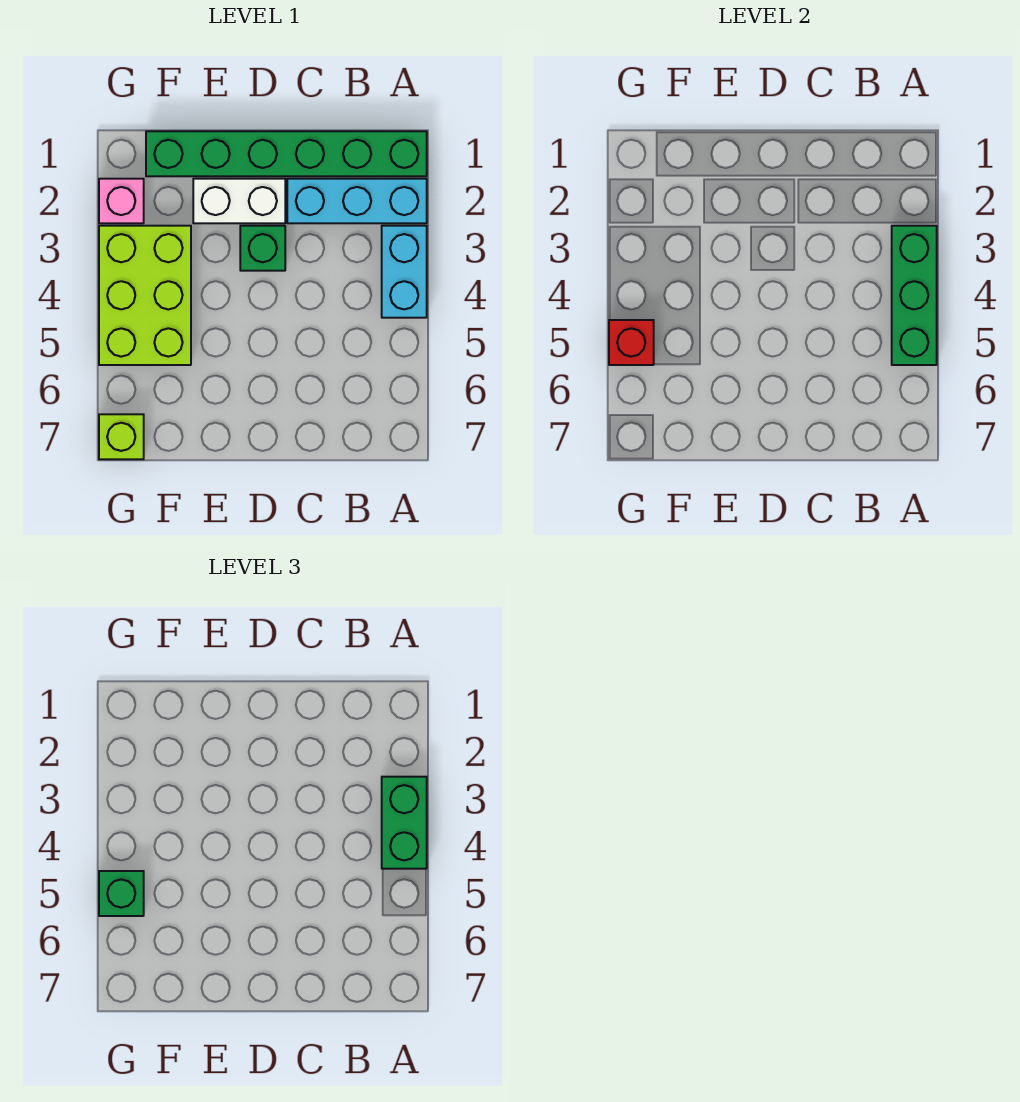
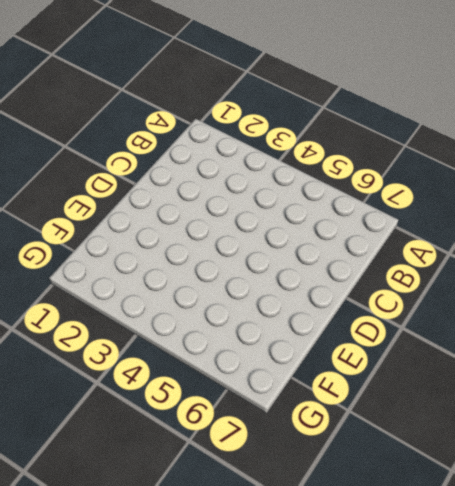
none -> green 1x6 brick [146,131,427,176]
none -> cyan 1x3 brick [287,179,427,223]
none -> cyan 1x2 brick [382,226,427,318]

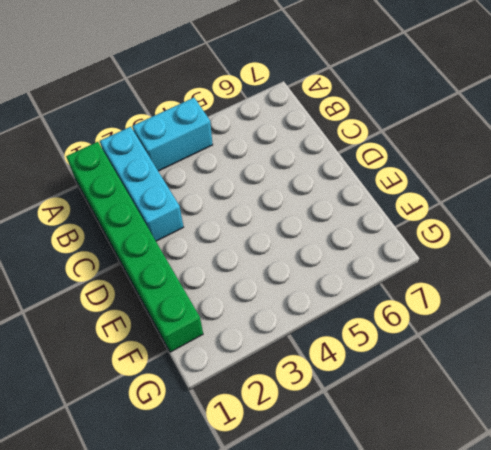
none -> white 1x2 brick [193,179,285,223]
none -> green 1x1 brick [240,226,285,271]
none -> lime 2x3 brick [99,226,191,365]

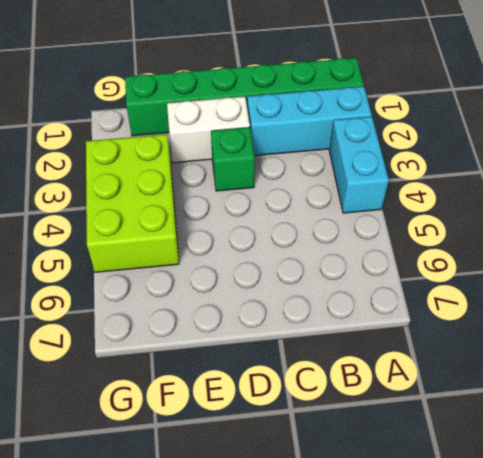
none -> pink 1x1 brick [99,179,144,223]
none -> lime 1x1 brick [99,414,144,459]
none -> green 1x3 brick [892,226,937,365]

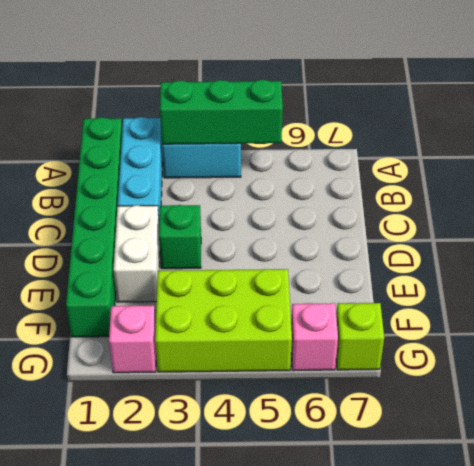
pink 1x1 brick [291,303,338,371] -> none
none -> red 1x1 brick [609,320,654,365]
none -> green 1x2 brick [382,777,427,869]
none -> green 1x1 brick [99,871,144,916]

